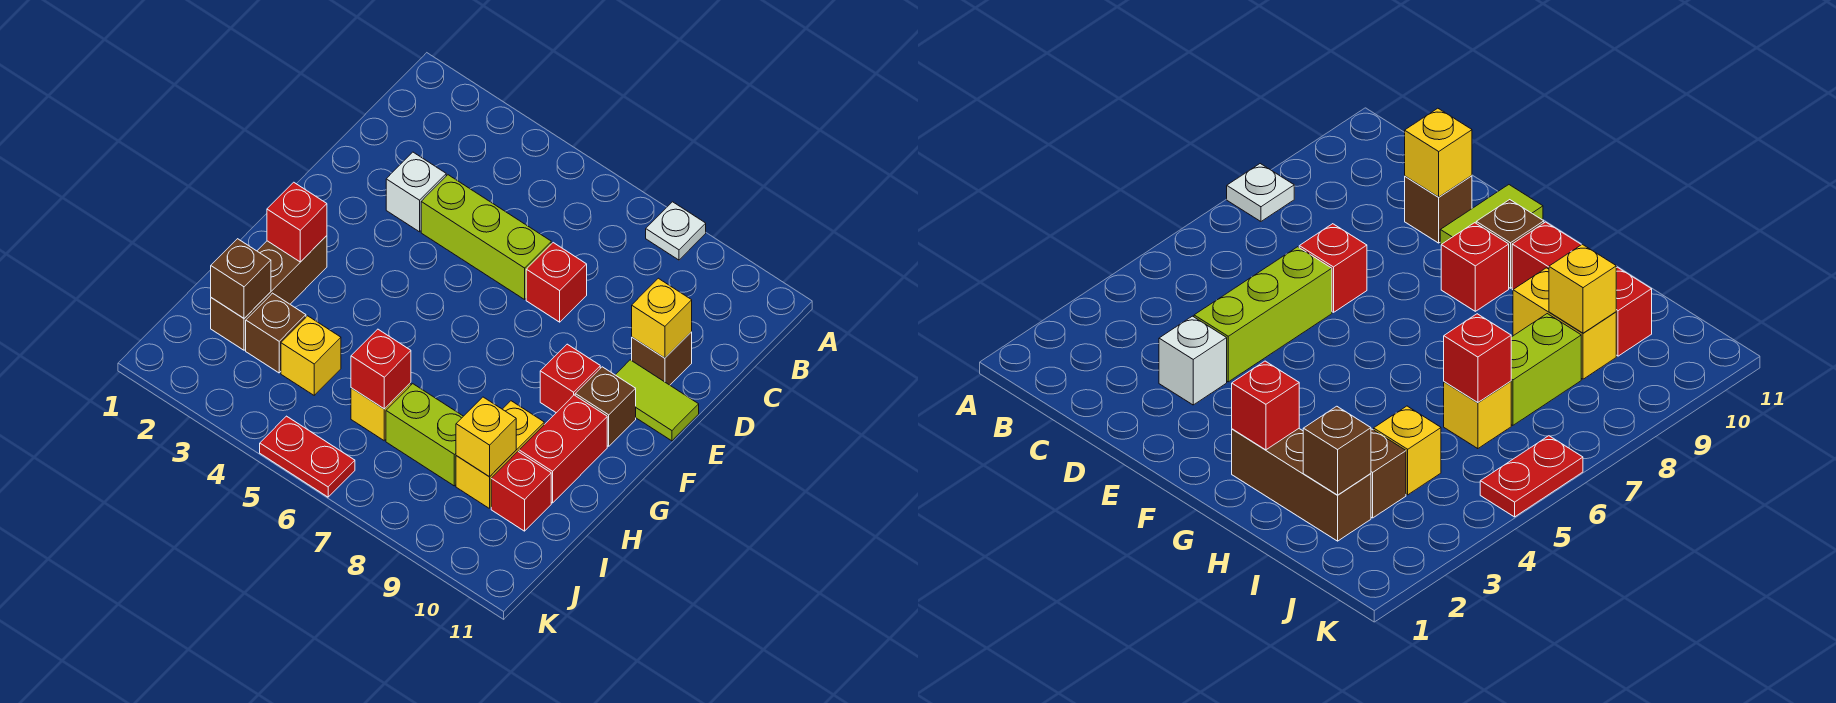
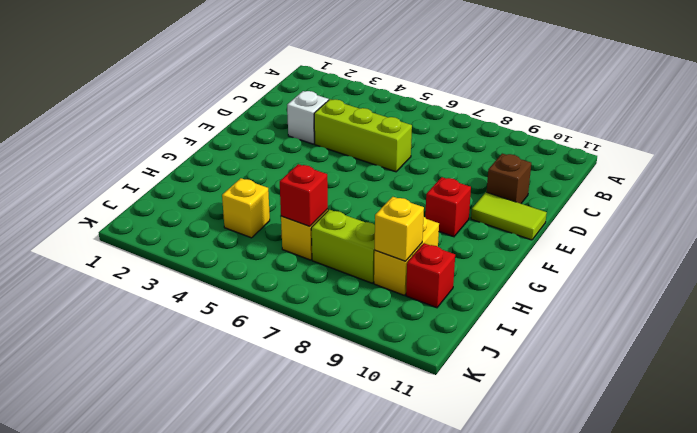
none -> white 1x1 plate [646,202,706,260]
none -> red 1x1 brick [526,243,587,322]
none -> brown 1x1 brick [575,367,636,446]

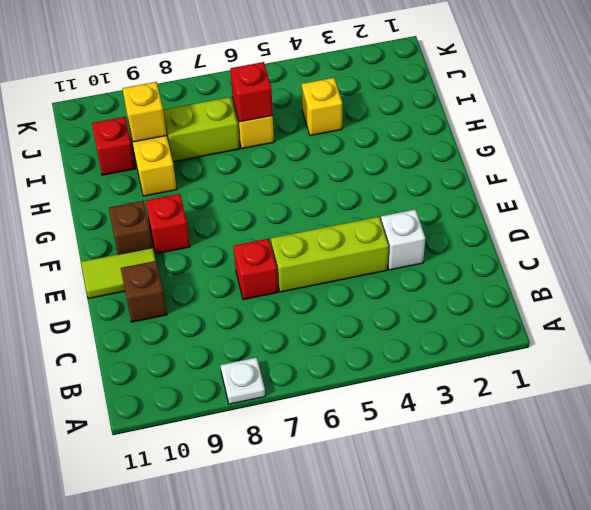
none -> brown 1x3 brick [211,236,327,350]
none -> red 1x2 brick [519,395,607,503]
none -> brown 1x1 brick [246,293,306,373]

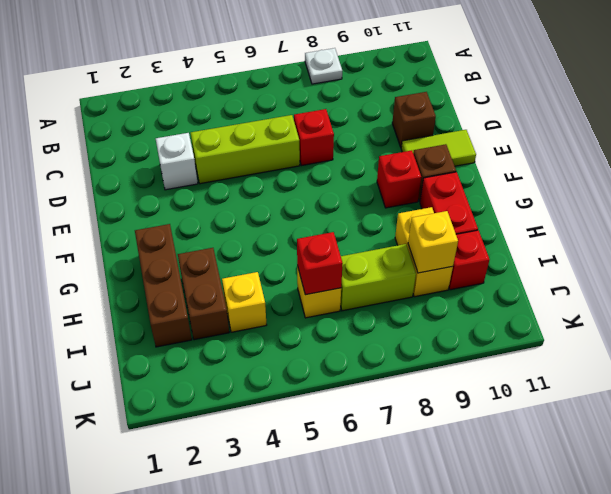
brown 1x2 brick [178,248,229,340] -> brown 1x1 brick [246,293,306,373]
none -> red 1x2 plate [260,416,355,497]
none -> yellow 1x1 brick [632,278,692,358]
none -> red 1x1 brick [267,182,327,262]

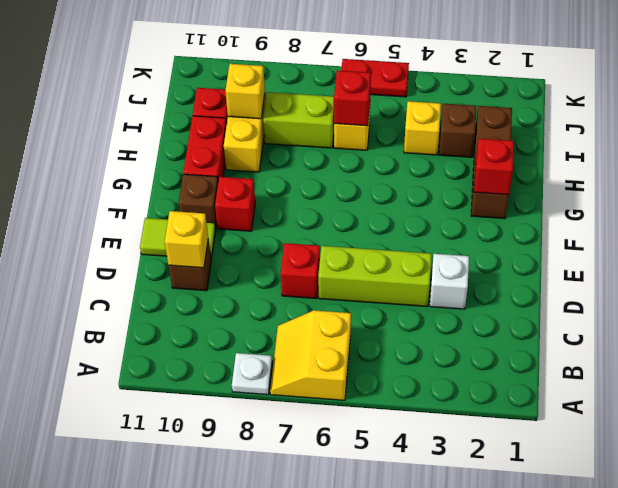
yellow 2x2 slope [270,310,351,400] -> none
none -> brown 1x1 brick [211,239,271,318]

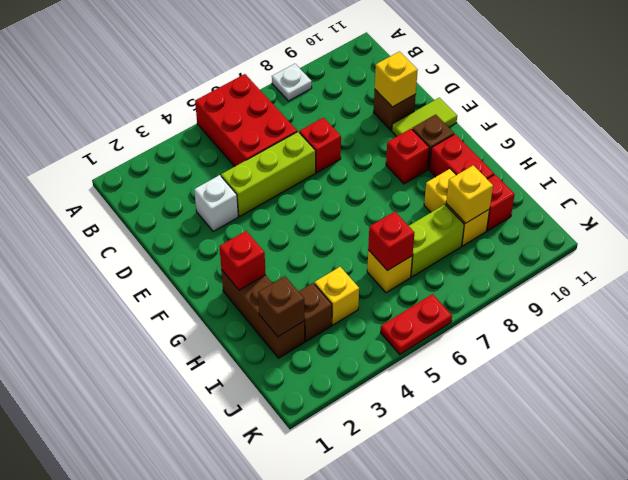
red 2x3 brick [195,74,297,166] -> none

